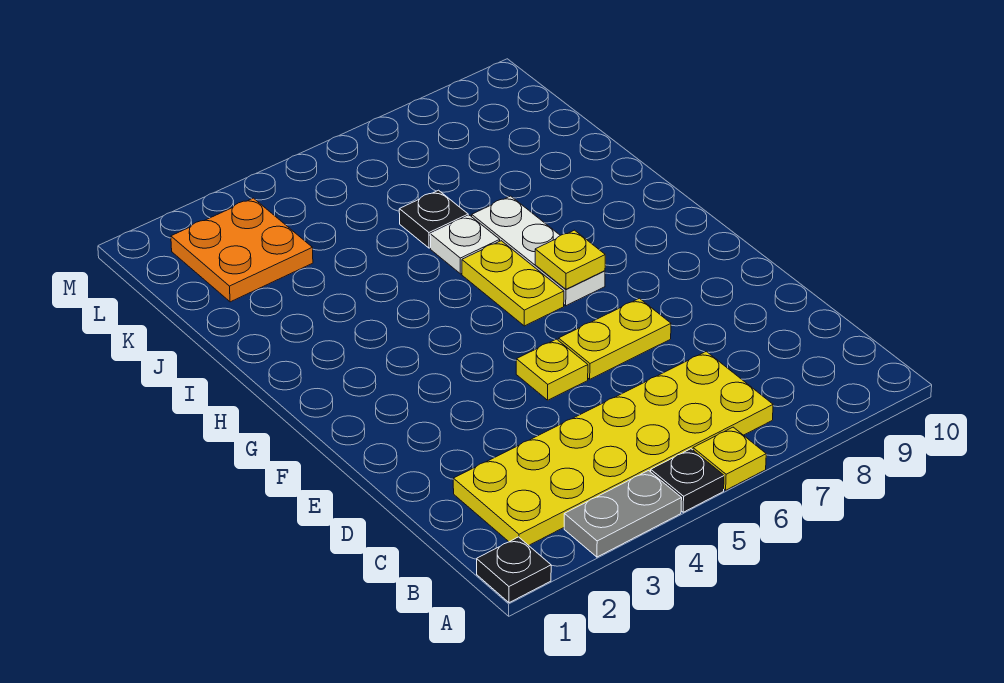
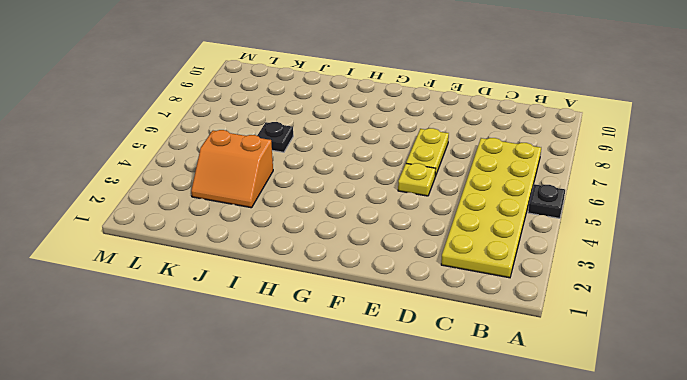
orange 2x2 slope [191,130,273,208] -> orange 2x2 plate [171,198,313,302]
none -> black 1x1 plate [477,537,551,603]
none -> grey 1x2 plate [564,471,682,557]
none -> yellow 1x1 plate [693,427,766,490]

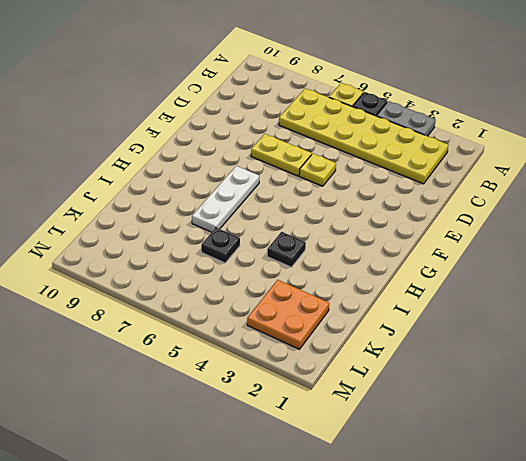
black 1x1 plate [267,232,306,267] -> black 1x1 plate moved to [477,537,551,603]
none -> yellow 1x2 plate [462,241,564,326]
none -> white 1x1 plate [430,215,500,274]
none -> yellow 1x1 plate [535,230,605,289]

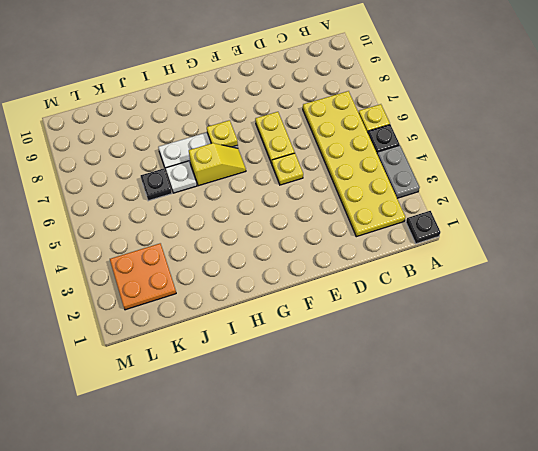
yellow 1x2 slope [189,143,246,186] -> yellow 1x2 plate [462,241,564,326]

